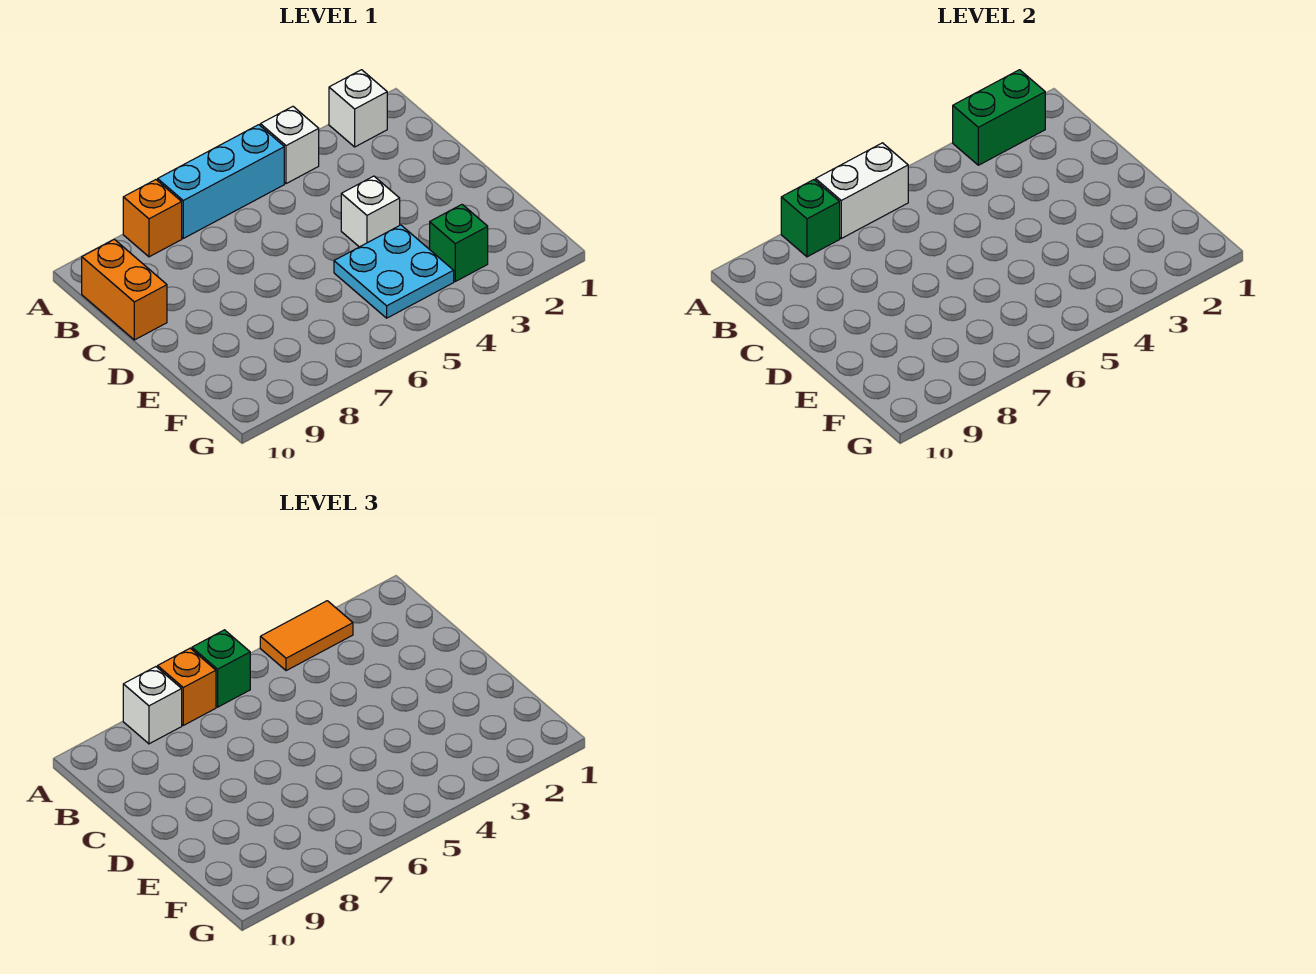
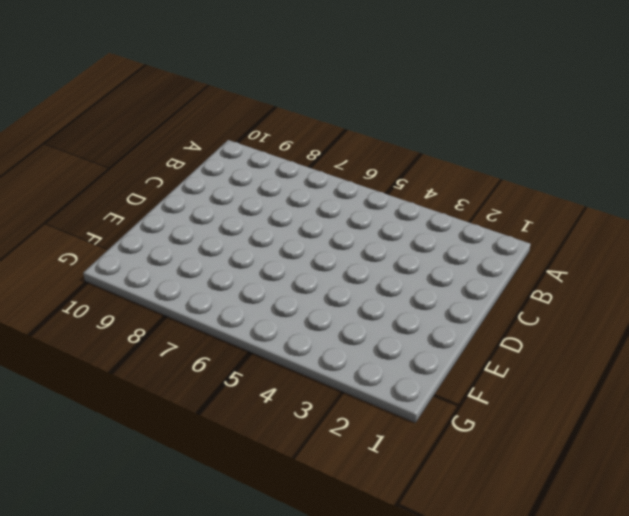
none -> white 1x1 brick [329,70,387,147]
none -> white 1x1 brick [260,106,319,184]
none -> cyan 1x3 brick [158,125,284,238]

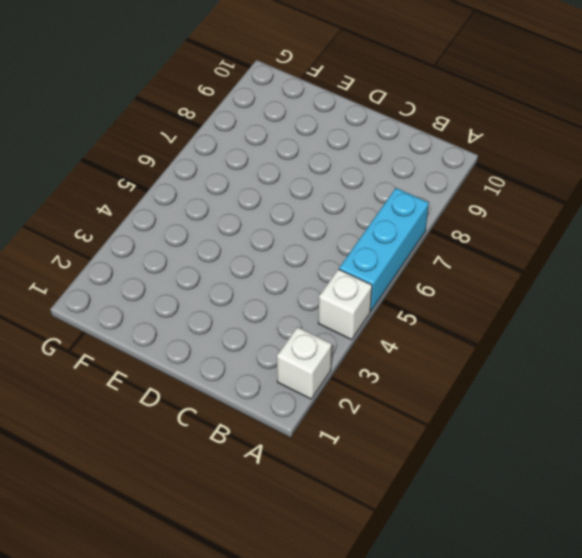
none -> orange 1x1 brick [123,180,182,257]
none -> orange 1x2 brick [82,239,167,340]
none -> white 1x1 brick [341,176,400,247]

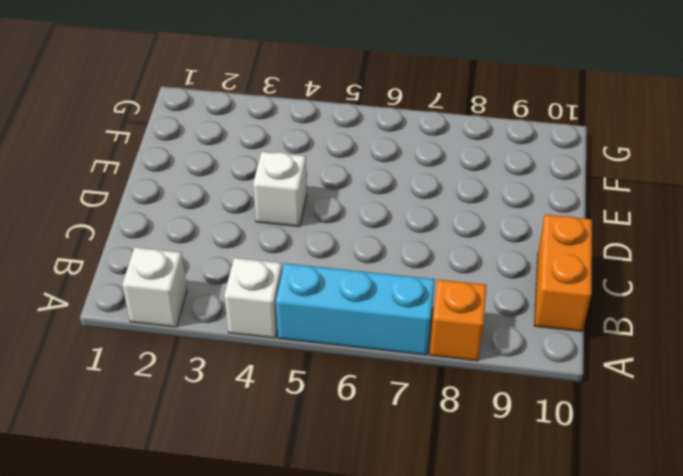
none -> cyan 2x2 plate [334,225,454,318]
none -> green 1x1 brick [430,205,488,281]
none -> green 1x2 brick [953,70,1045,165]

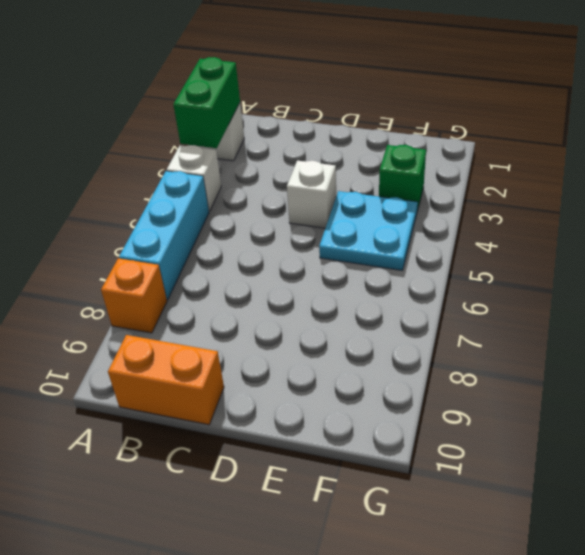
none -> white 1x2 brick [816,143,908,238]
none -> green 1x1 brick [781,180,840,257]
none -> orange 1x2 tile [260,601,353,671]

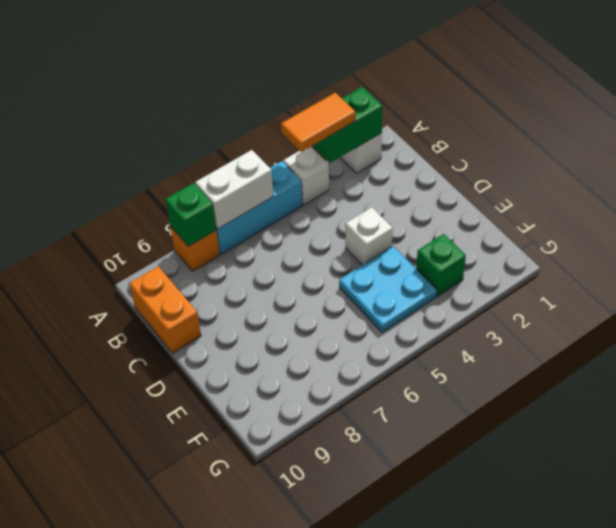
none -> green 1x1 brick [192,630,250,707]
none -> orange 1x1 brick [158,648,216,725]
none -> white 1x1 brick [123,667,182,744]

